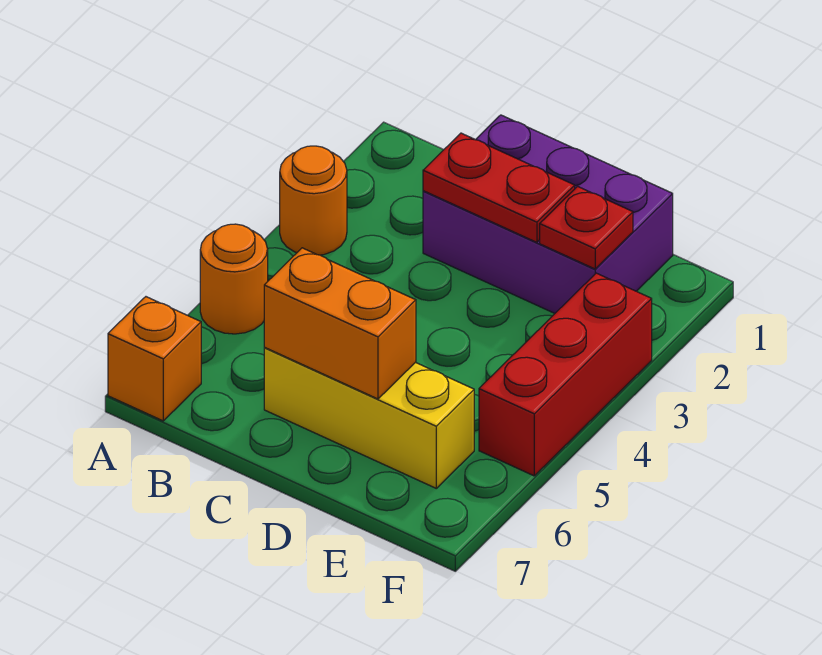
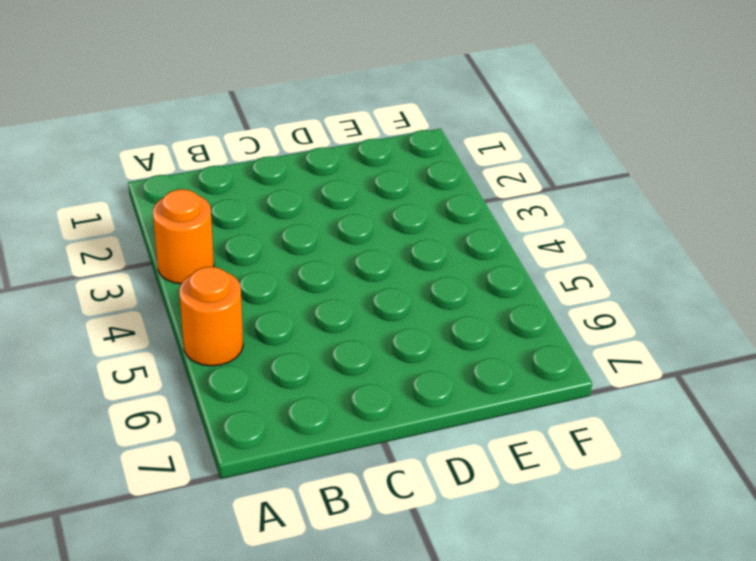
none -> orange 1x1 brick [108,297,201,421]
none -> purple 2x3 brick [423,115,673,313]

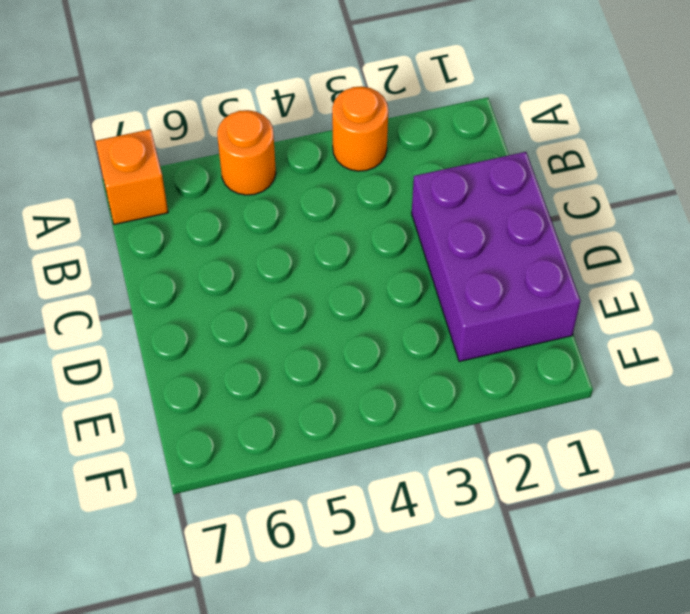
none -> yellow 1x3 brick [264,348,474,488]
none -> red 1x3 brick [479,273,652,476]

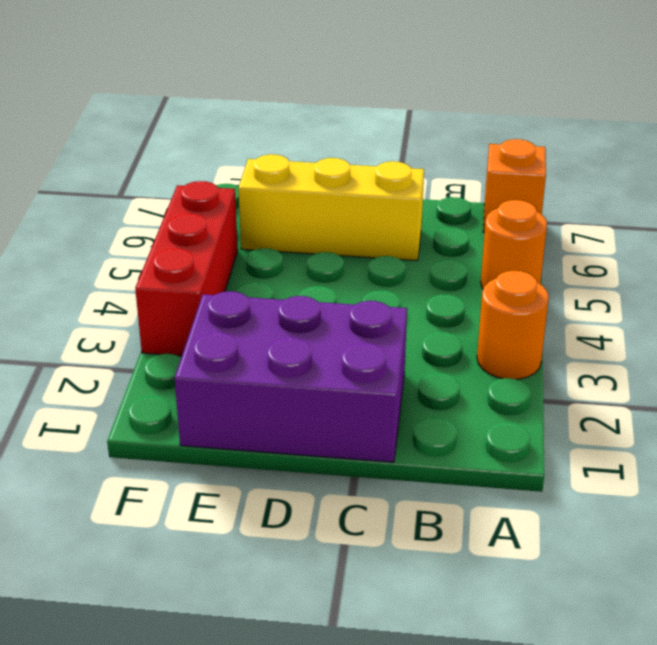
none -> red 1x2 plate [423,133,575,242]
none -> orange 1x2 brick [264,248,416,399]

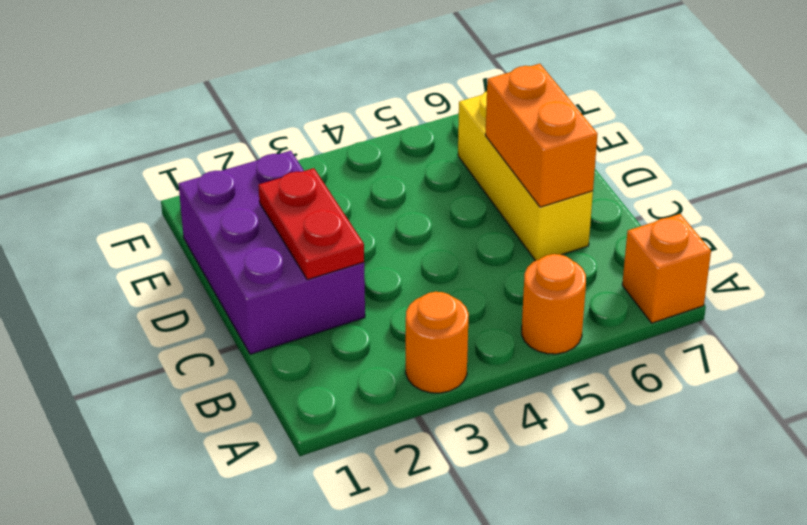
none -> red 1x3 brick [479,273,652,476]
none -> red 1x1 plate [540,186,633,269]

